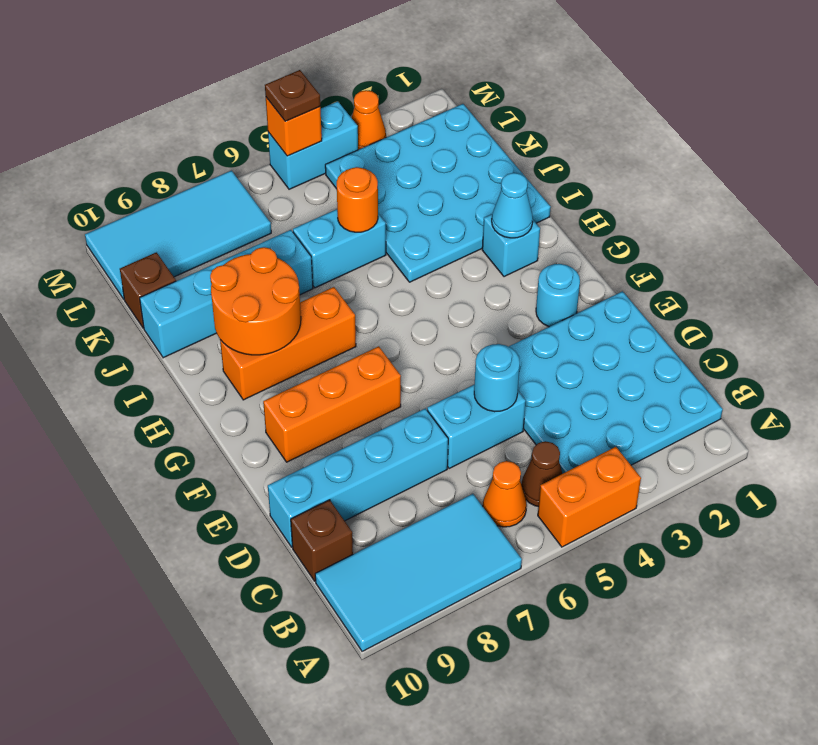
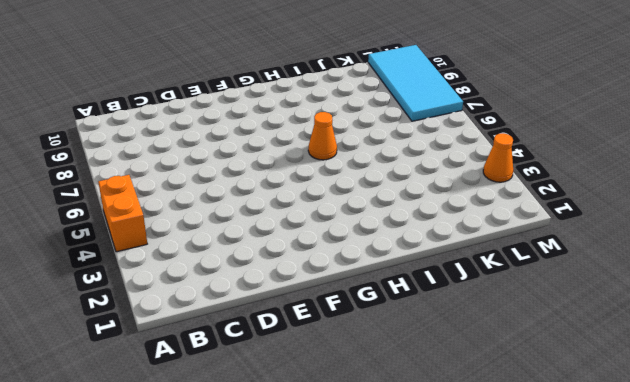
orange 1x1 cone [308,112,337,160] -> orange 1x1 cone moved to [483,461,527,527]
none -> cyan 2x4 tile [315,494,522,652]
none -> cyan 4x4 plate [509,291,723,474]
none -> brown 1x1 cone [521,441,562,507]

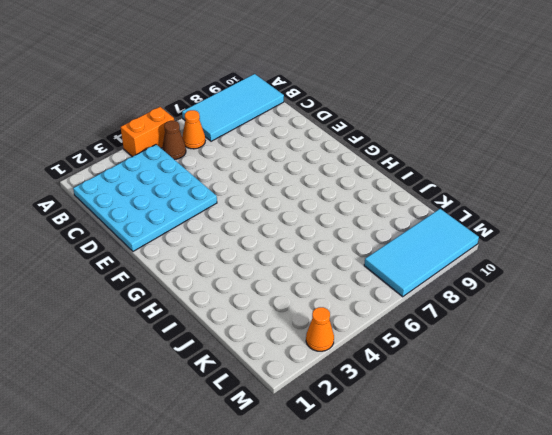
none -> brown 1x1 brick [291,500,353,581]
none -> cyan 1x2 brick [427,384,526,468]
none -> cyan 1x4 brick [268,408,448,547]

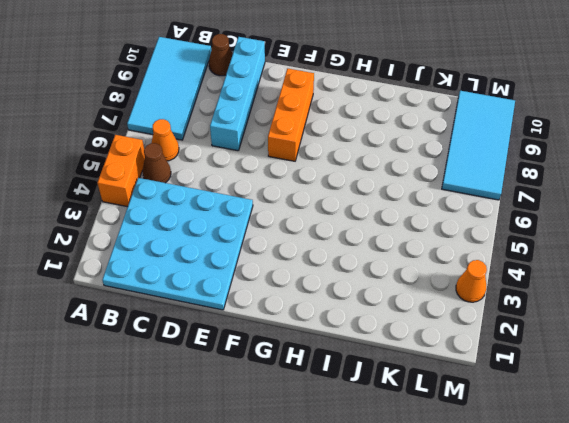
brown 1x1 cone [209,34,233,76] -> brown 1x1 brick [291,500,353,581]
none -> cyan 1x2 brick [427,384,526,468]
none -> cyan 1x1 round brick [536,264,580,327]
none -> cyan 1x1 brick [482,214,540,277]

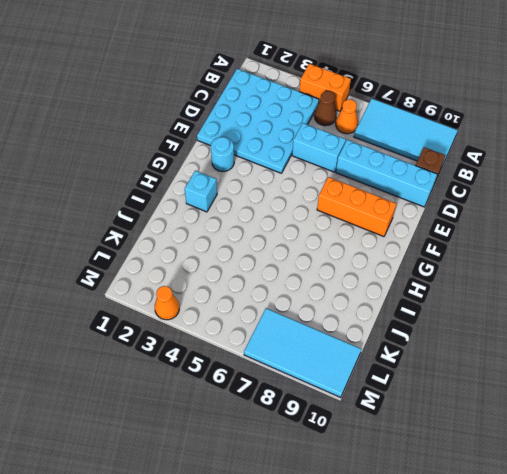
none -> orange 1x3 brick [220,287,356,400]
none -> cyan 4x4 plate [325,104,551,282]
none -> cyan 1x2 brick [293,209,386,288]

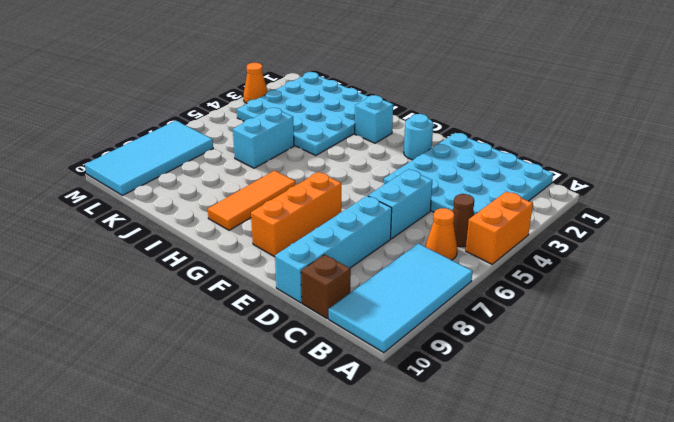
orange 1x3 tile [208,171,295,230] -> orange 1x3 brick [220,287,356,400]
none -> cyan 1x4 brick [140,230,313,358]
none -> brown 1x1 brick [120,252,176,328]
none -> cyan 1x2 brick [268,101,358,189]

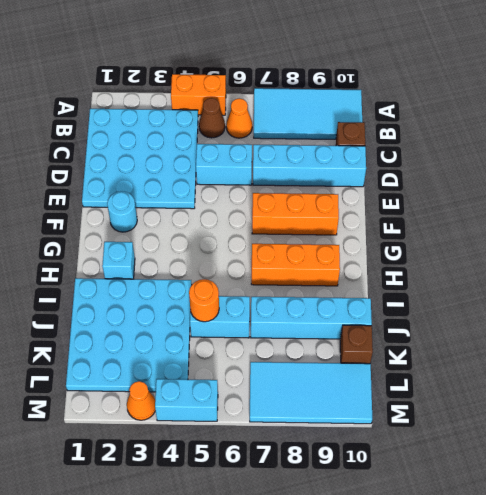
none -> cyan 1x1 round brick [474,344,520,412]
none -> cyan 1x1 cone [492,173,533,238]
none -> orange 2x2 round brick [210,247,301,355]

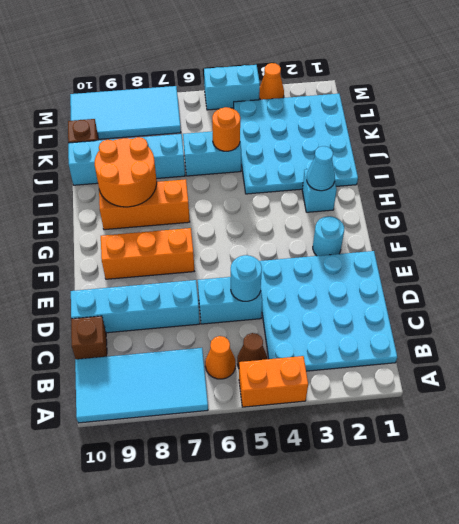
none -> orange 1x1 brick [266,98,322,156]
none -> brown 1x1 plate [265,70,320,121]

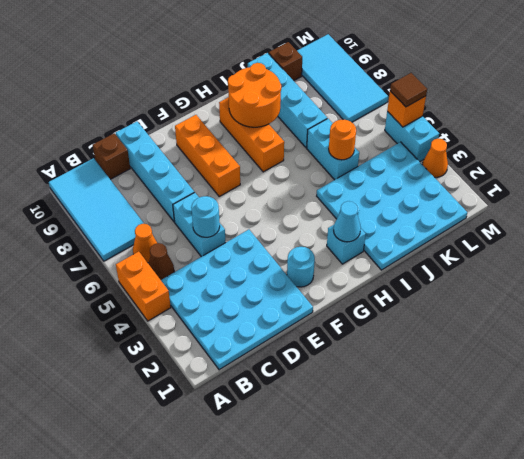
brown 1x1 tile [390,73,427,107] -> brown 1x1 plate [265,70,320,121]

